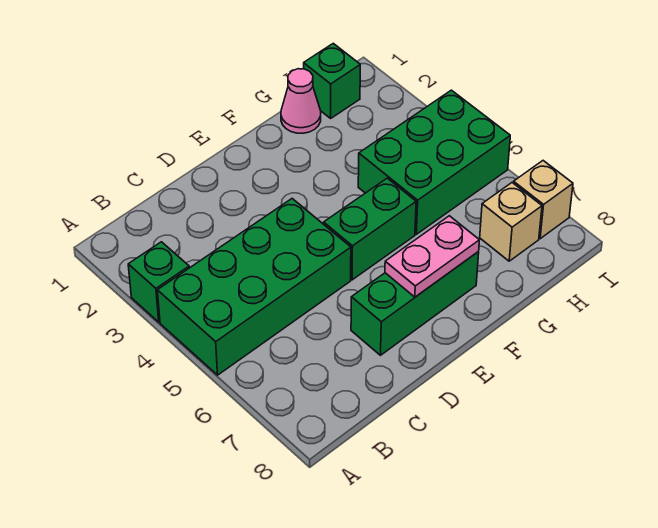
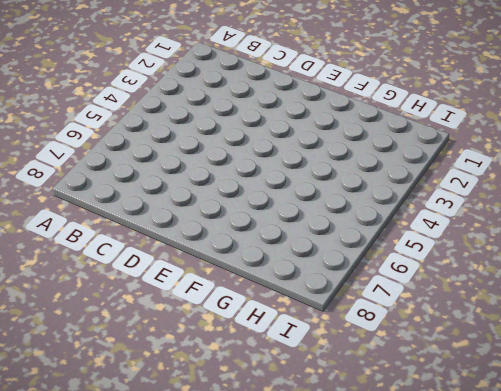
none -> green 1x1 brick [128,242,189,322]
none -> green 2x4 brick [157,199,351,375]

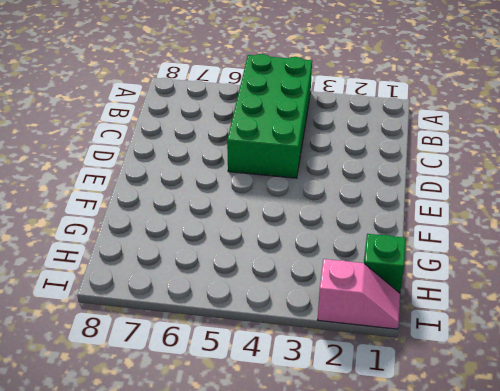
pink 1x2 slope [318,259,400,329] -> none
none -> green 1x1 brick [128,242,189,322]
none -> green 1x3 brick [351,252,479,355]

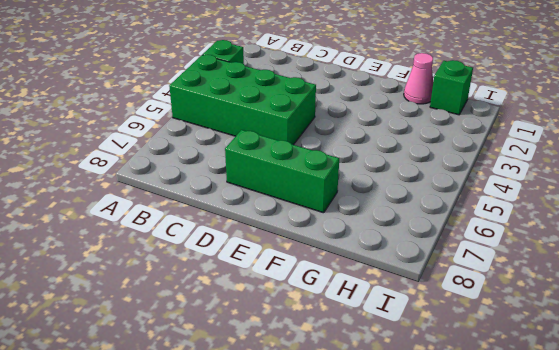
none -> green 1x2 brick [324,178,416,280]
none -> green 2x3 brick [358,90,510,234]

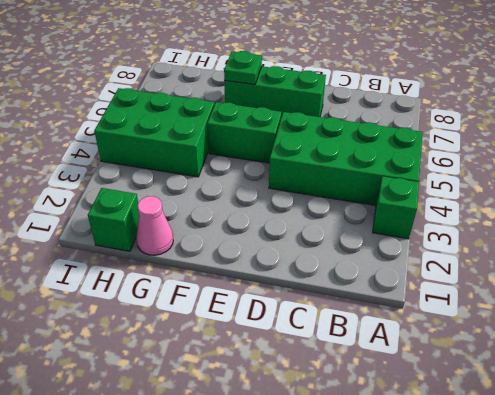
green 1x1 plate [224,51,262,85] -> pink 1x2 plate [385,216,479,297]
none -> tan 1x1 brick [480,183,542,261]
none -> tan 1x1 brick [513,161,573,239]

